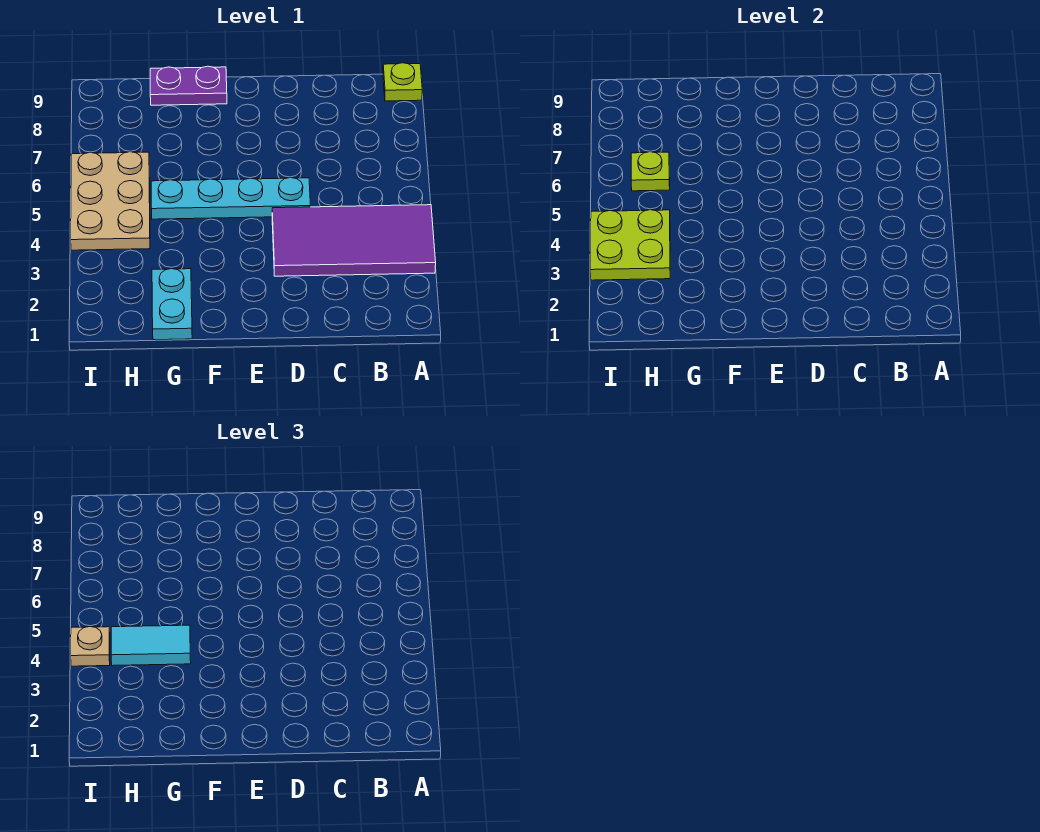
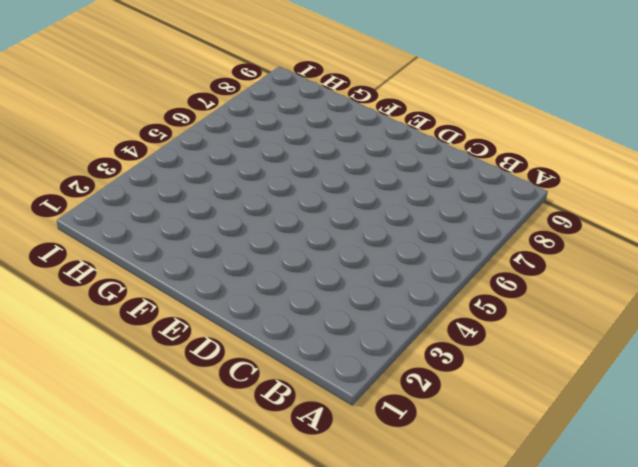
none -> purple 2x4 tile [272,205,436,276]
none -> lime 1x1 plate [383,63,422,101]

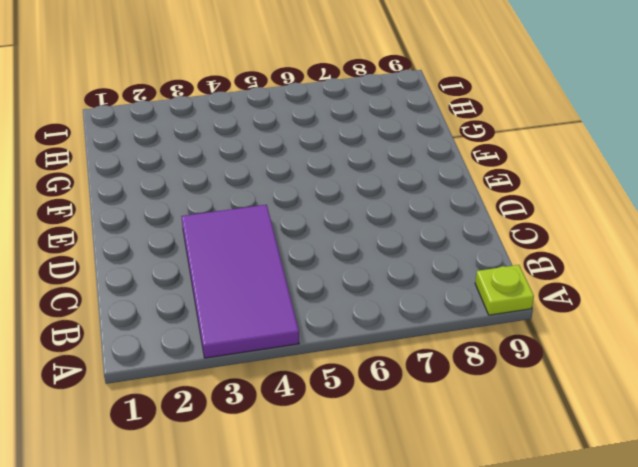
none -> cyan 1x4 plate [151,178,310,219]
none -> purple 1x2 plate [150,66,227,105]

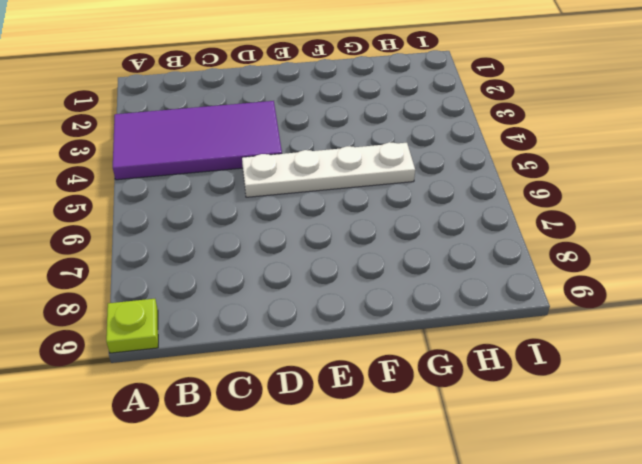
white 1x4 plate [242,142,415,197] -> cyan 1x4 plate [151,178,310,219]
none -> purple 1x2 plate [150,66,227,105]
none -> cyan 1x2 plate [152,269,192,340]

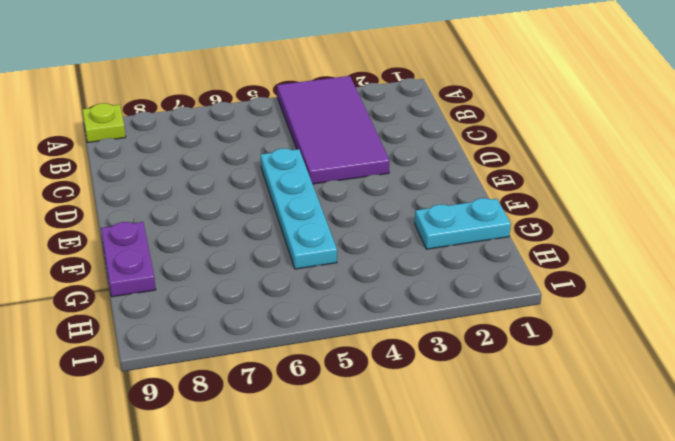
none -> tan 2x3 plate [71,152,150,250]
none -> lime 2x2 plate [590,210,670,280]

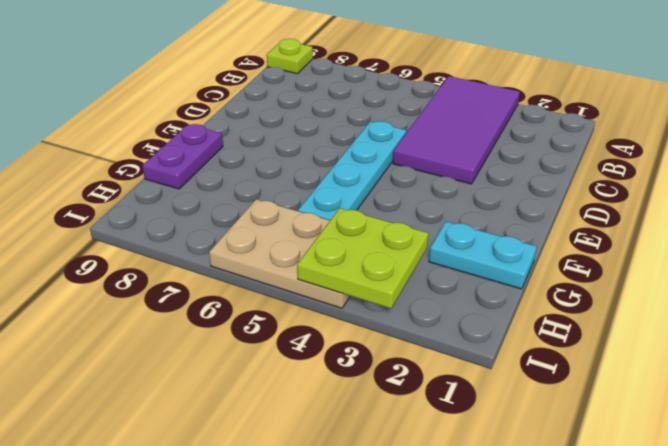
none -> lime 1x1 plate [631,152,670,191]
none -> cyan 1x2 tile [111,625,191,666]

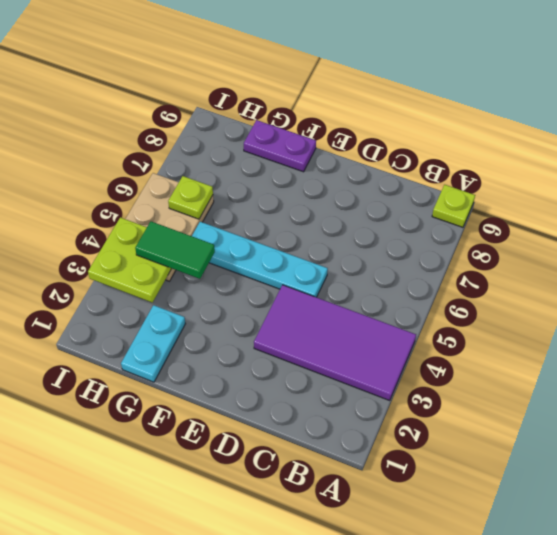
green 1x2 tile [135,222,215,279] -> cyan 1x2 tile [111,625,191,666]
none -> tan 1x1 plate [71,627,110,666]

